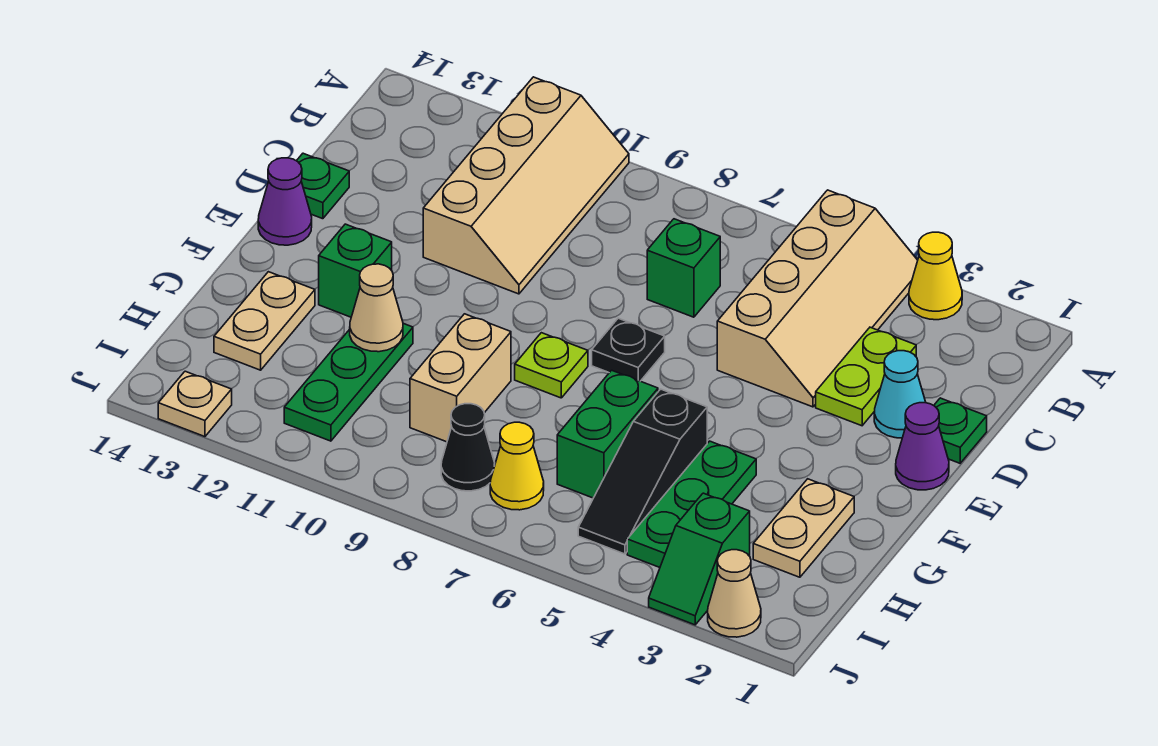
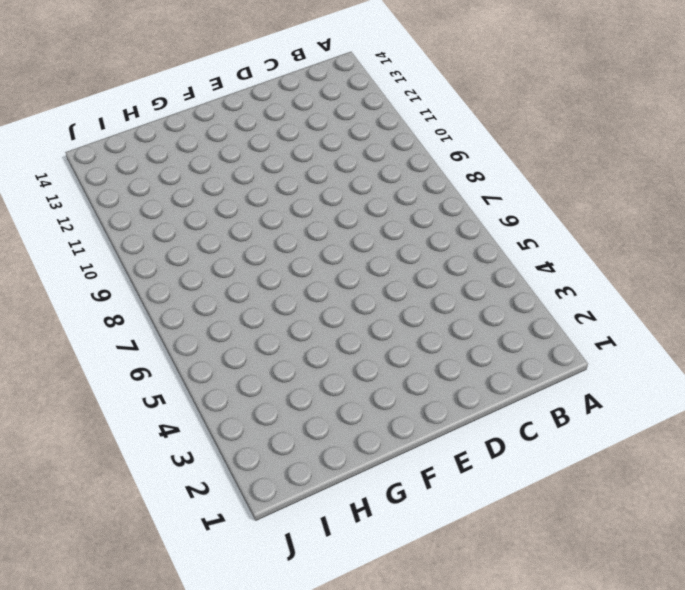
none -> yellow 1x1 cone [909,232,962,320]
none -> tan 2x4 slope [717,190,918,407]
none -> tan 2x4 slope [423,77,629,294]

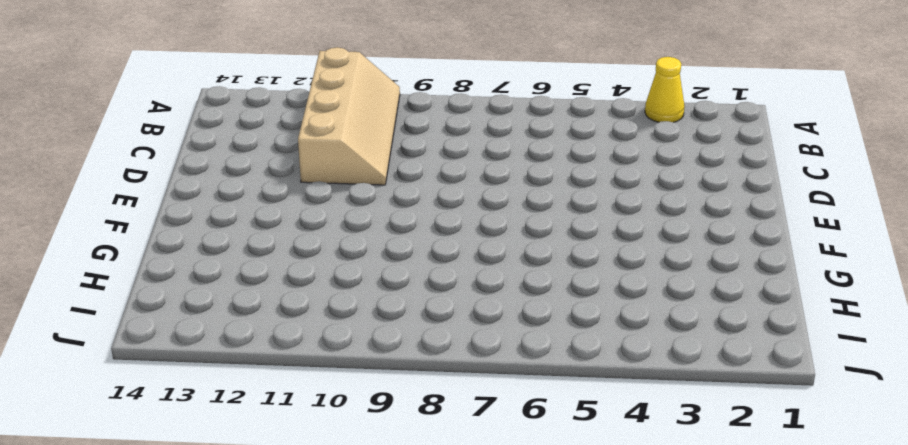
none -> tan 2x4 slope [717,190,918,407]
none -> lime 1x2 plate [816,327,916,426]
none -> green 1x1 brick [647,219,720,317]

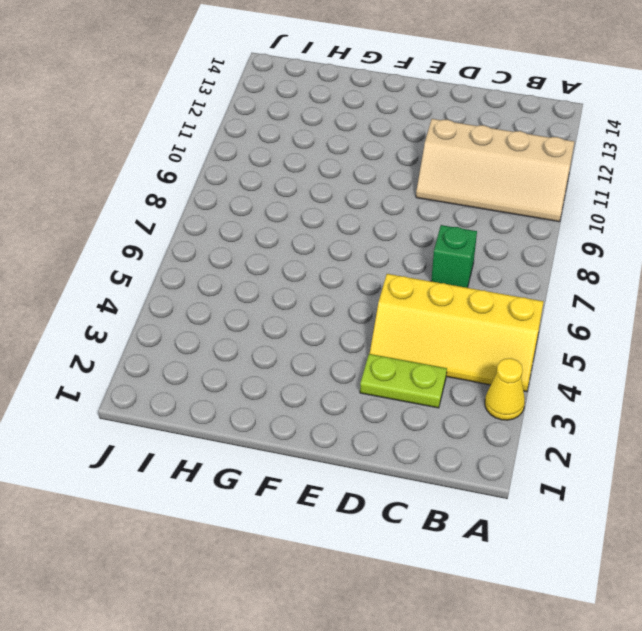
yellow 2x4 slope [370,274,544,392] -> tan 2x4 slope [717,190,918,407]
none -> green 1x1 plate [934,398,987,463]
none -> cyan 1x1 cone [874,351,926,438]
none -> green 1x1 plate [297,153,349,219]

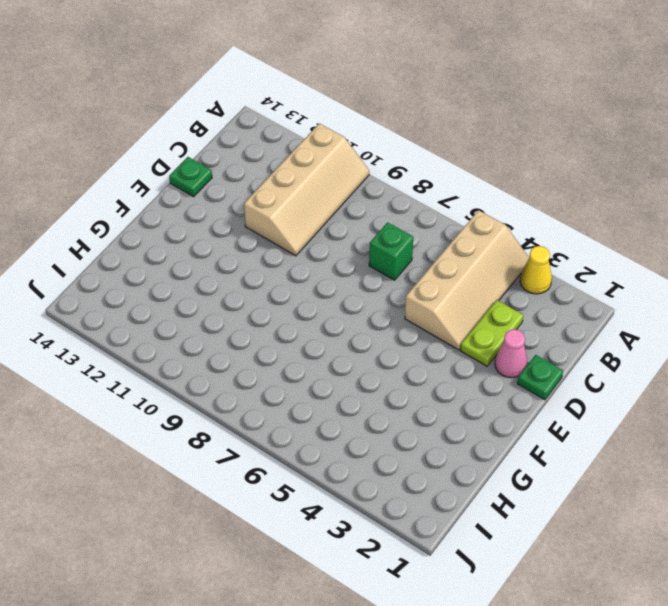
pink 1x1 cone [495,329,527,378] -> cyan 1x1 cone [874,351,926,438]
none -> purple 1x1 cone [896,403,949,490]
none -> black 1x1 plate [592,318,665,381]
none -> purple 1x1 cone [258,158,312,245]

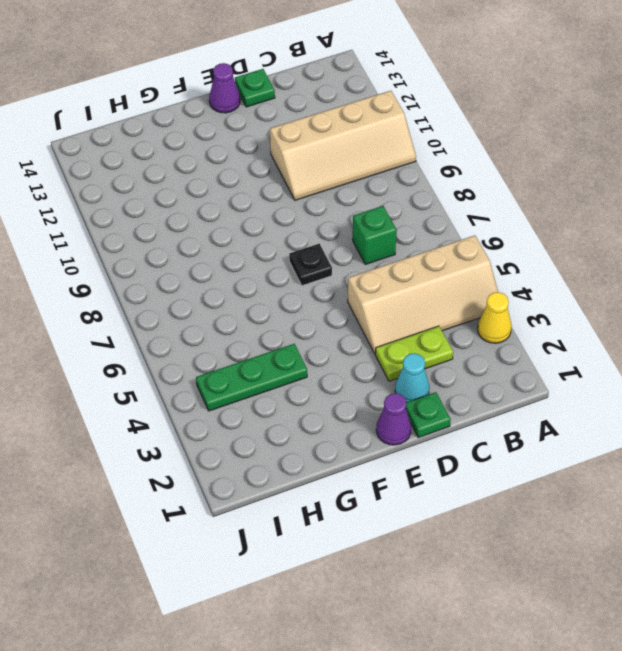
none -> lime 1x1 plate [515,333,588,398]
none -> green 1x1 brick [319,224,392,317]
none -> tan 1x2 plate [753,479,854,577]

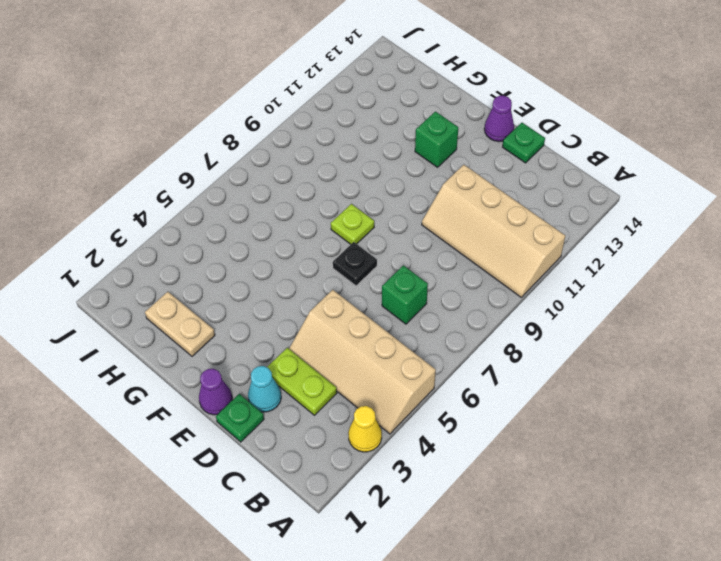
none -> green 1x3 plate [627,441,756,567]
none -> black 1x3 slope [578,389,707,554]
none -> green 1x2 brick [557,370,658,498]

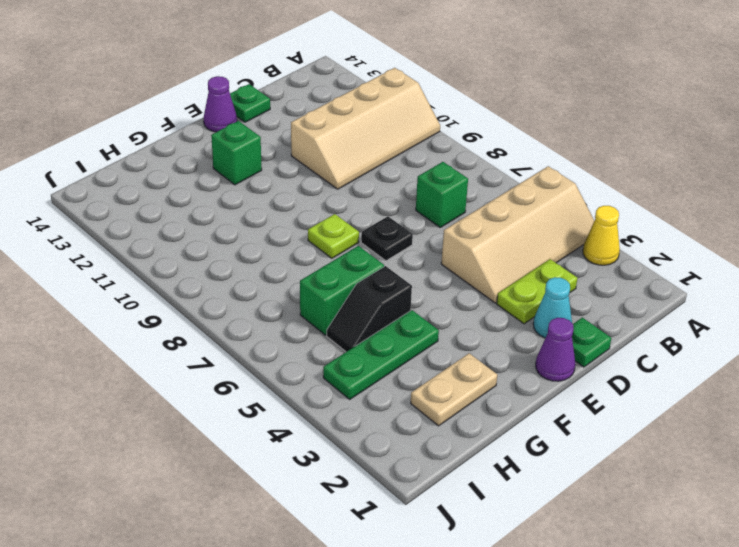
black 1x2 slope [327,266,412,352] -> black 1x3 slope [578,389,707,554]
none -> tan 1x2 brick [410,314,511,442]
none -> green 1x3 plate [284,324,413,441]
none -> tan 1x2 plate [214,272,315,370]

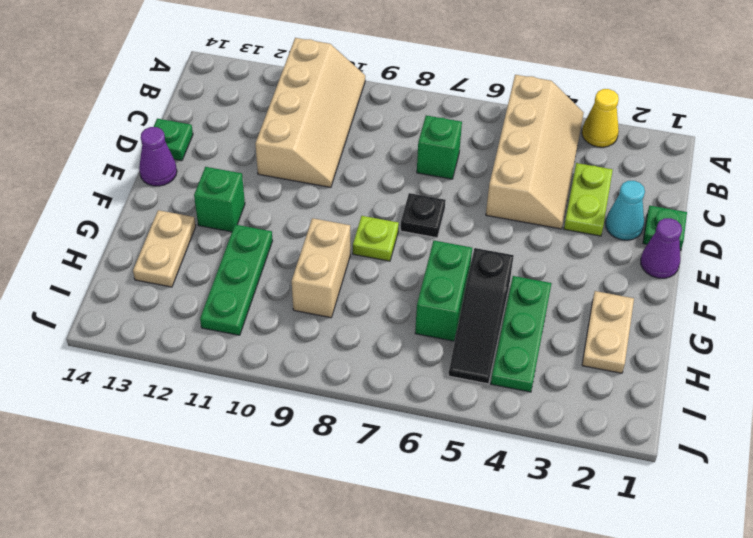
none -> green 1x2 slope [649,493,750,625]
none -> yellow 1x1 cone [490,422,544,510]
none -> black 1x1 cone [441,404,495,491]

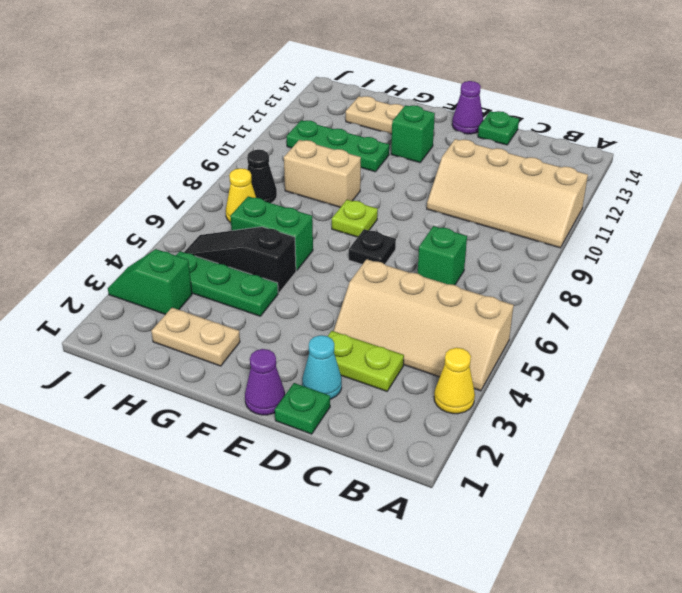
none -> tan 1x1 cone [708,550,761,637]
none -> tan 1x1 plate [158,371,232,437]
none -> tan 1x1 cone [350,264,403,352]

